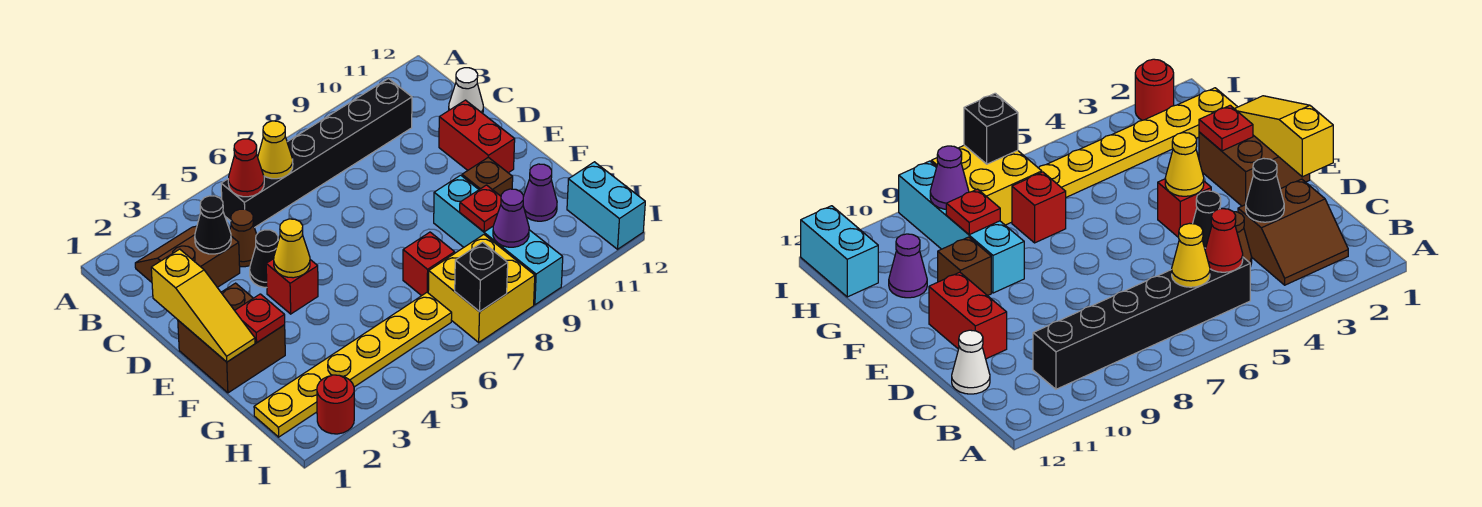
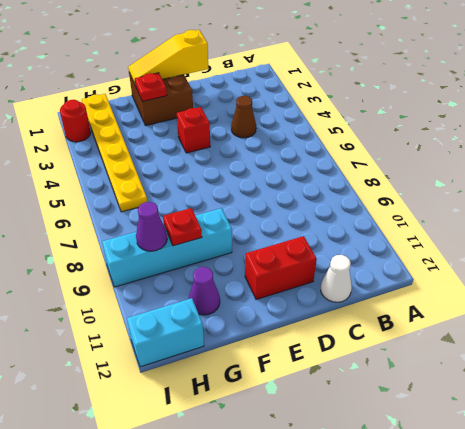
none -> brown 2x2 slope [135,226,240,287]
none -> black 1x6 brick [221,79,412,228]
none -> black 1x1 cone [250,230,278,288]

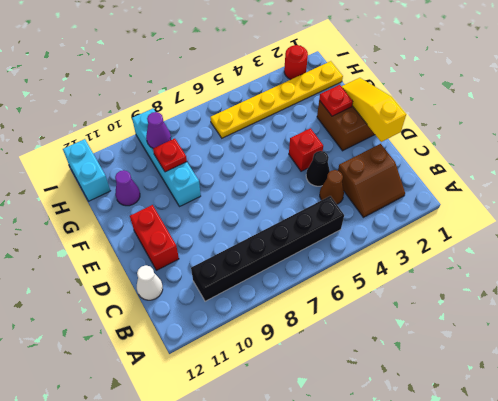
none -> brown 1x1 brick [462,157,513,196]
none -> red 1x1 brick [403,232,455,296]
none -> yellow 2x2 brick [428,235,535,342]

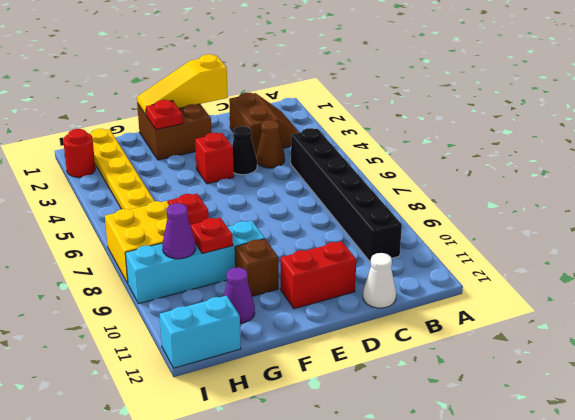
none -> red 1x1 cone [228,139,264,197]
none -> yellow 1x1 cone [258,121,293,179]
none -> black 1x1 cone [195,196,231,254]

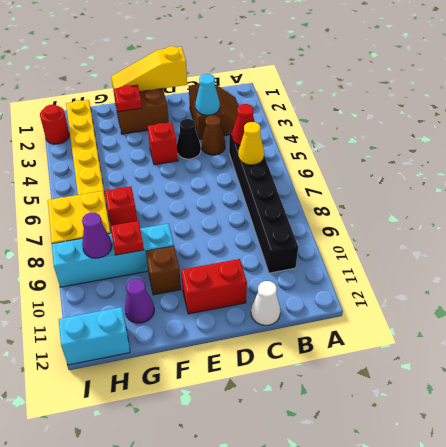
cyan 1x1 cone [196,74,220,115] -> black 1x1 cone [195,196,231,254]
none -> yellow 1x1 cone [274,219,310,278]
none -> black 1x1 brick [455,242,508,312]

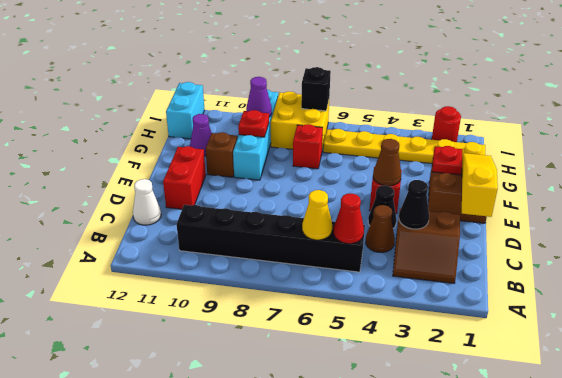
brown 1x1 cone [373,139,401,186] -> yellow 1x1 cone [274,219,310,278]

